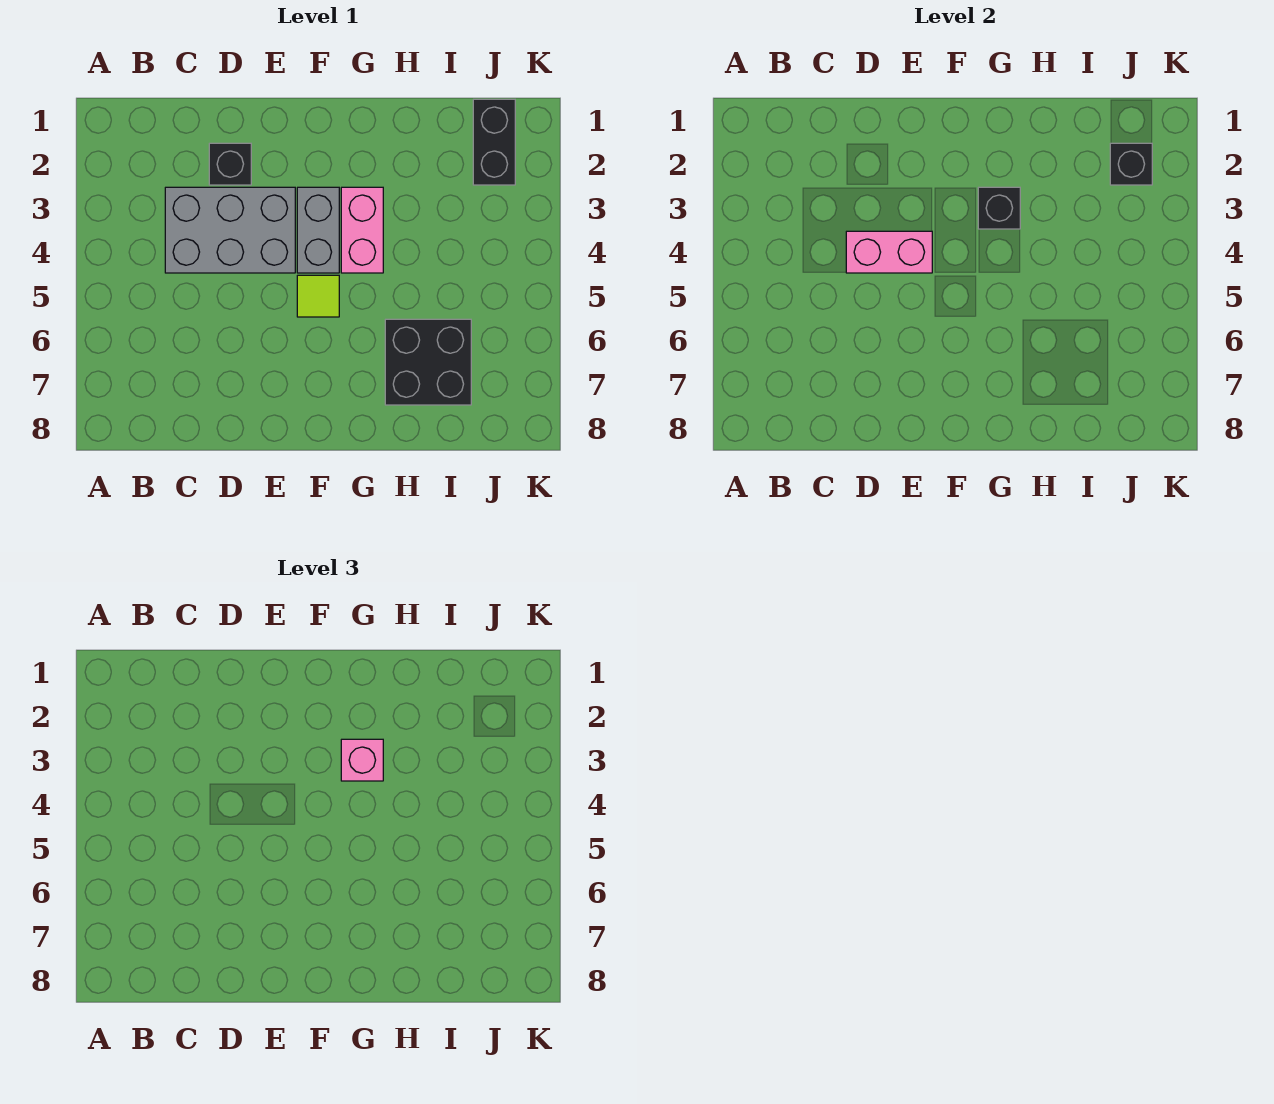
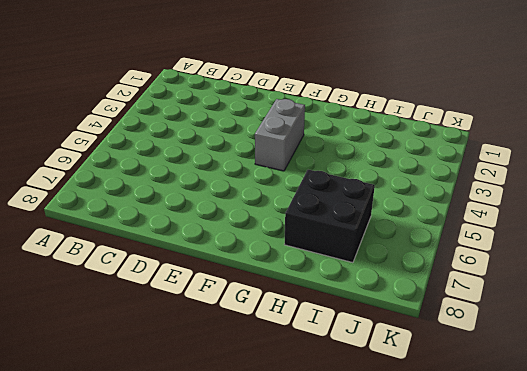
none -> grey 2x3 brick [165,187,295,273]
none -> black 1x1 brick [209,143,251,185]

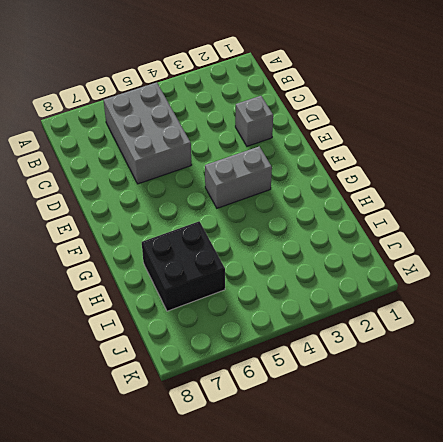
grey 2x3 brick [103,82,192,184] -> grey 2x3 brick moved to [165,187,295,273]
grey 1x1 brick [235,96,273,146] -> black 1x1 brick [209,143,251,185]
none -> lime 1x1 tile [297,275,339,317]
none -> pink 1x2 brick [341,187,383,273]

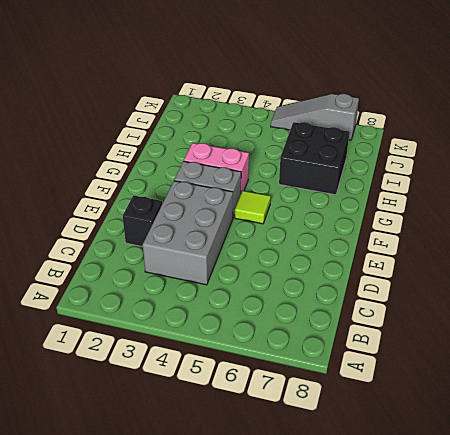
grey 1x3 slope [271,94,359,140] -> none
none -> black 1x2 brick [473,99,515,185]
none -> pink 1x2 brick [846,231,932,273]

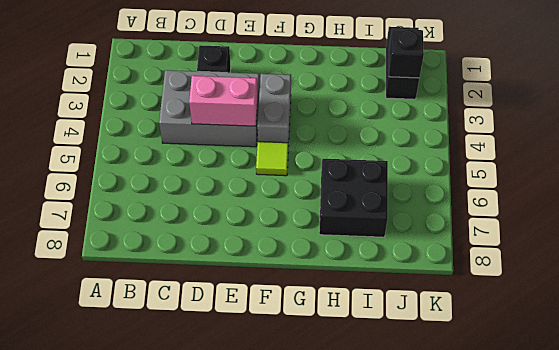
none -> pink 1x2 brick [341,187,383,273]
none -> black 1x1 brick [978,187,1020,229]

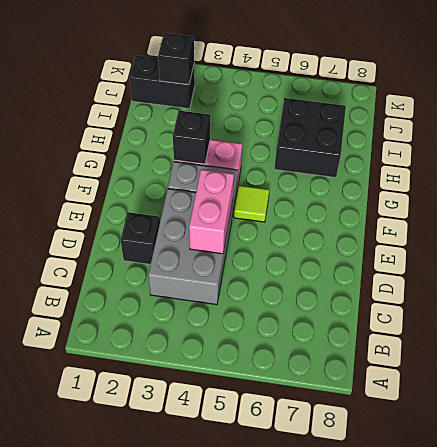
none -> pink 1x1 brick [341,739,383,781]

